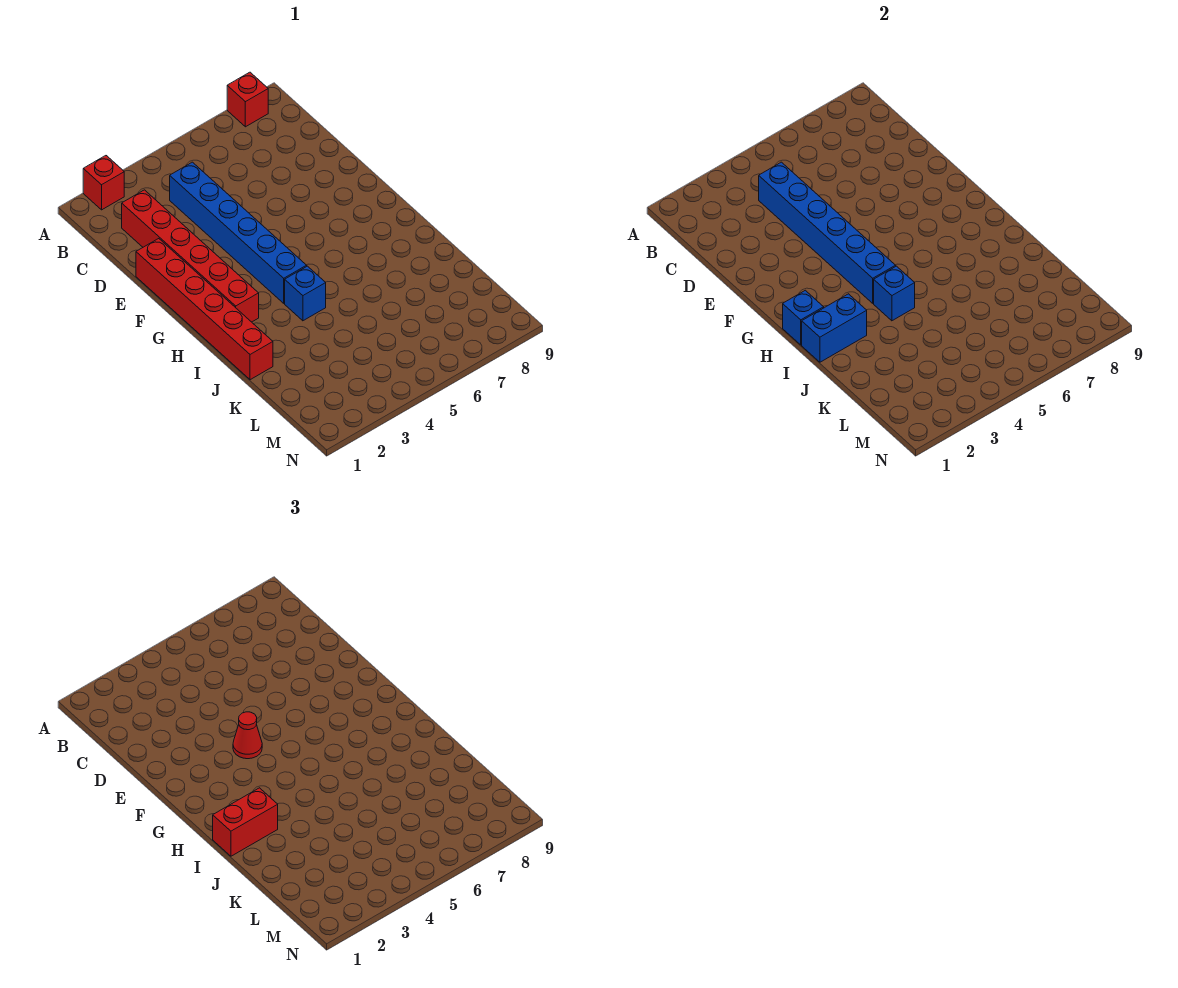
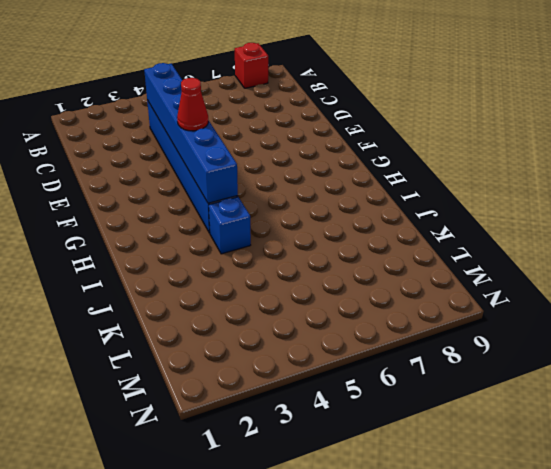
none -> red 1x1 brick [83,156,124,210]
none -> red 1x6 brick [122,190,259,322]
none -> red 1x6 brick [136,239,273,380]

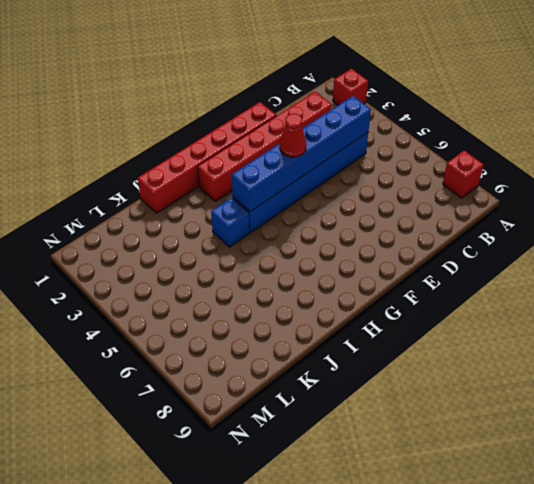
none -> blue 1x1 brick [783,290,824,345]
none -> blue 1x2 brick [802,294,867,362]
none -> blue 1x1 brick [874,266,915,321]

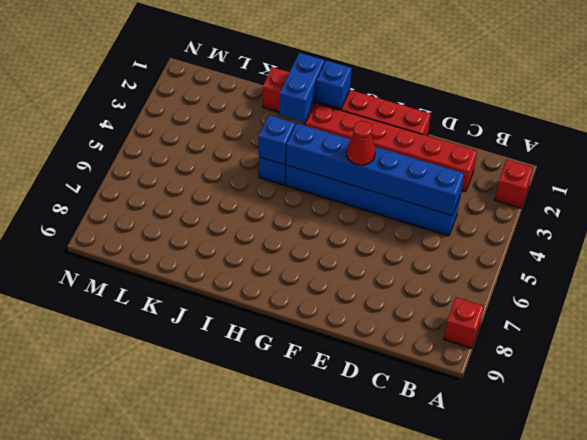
none -> red 1x2 brick [213,788,278,856]

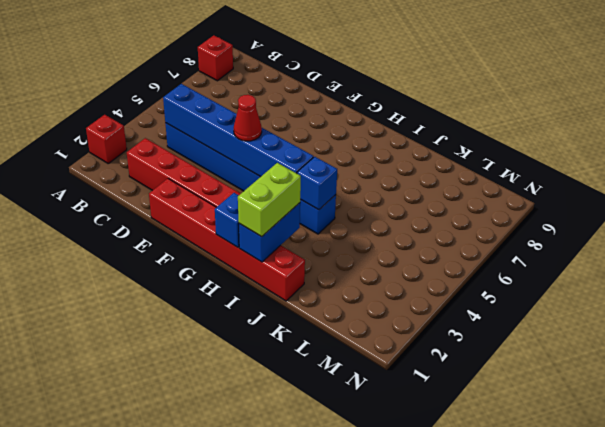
lime 1x2 brick [238,163,301,237] -> red 1x2 brick [213,788,278,856]

